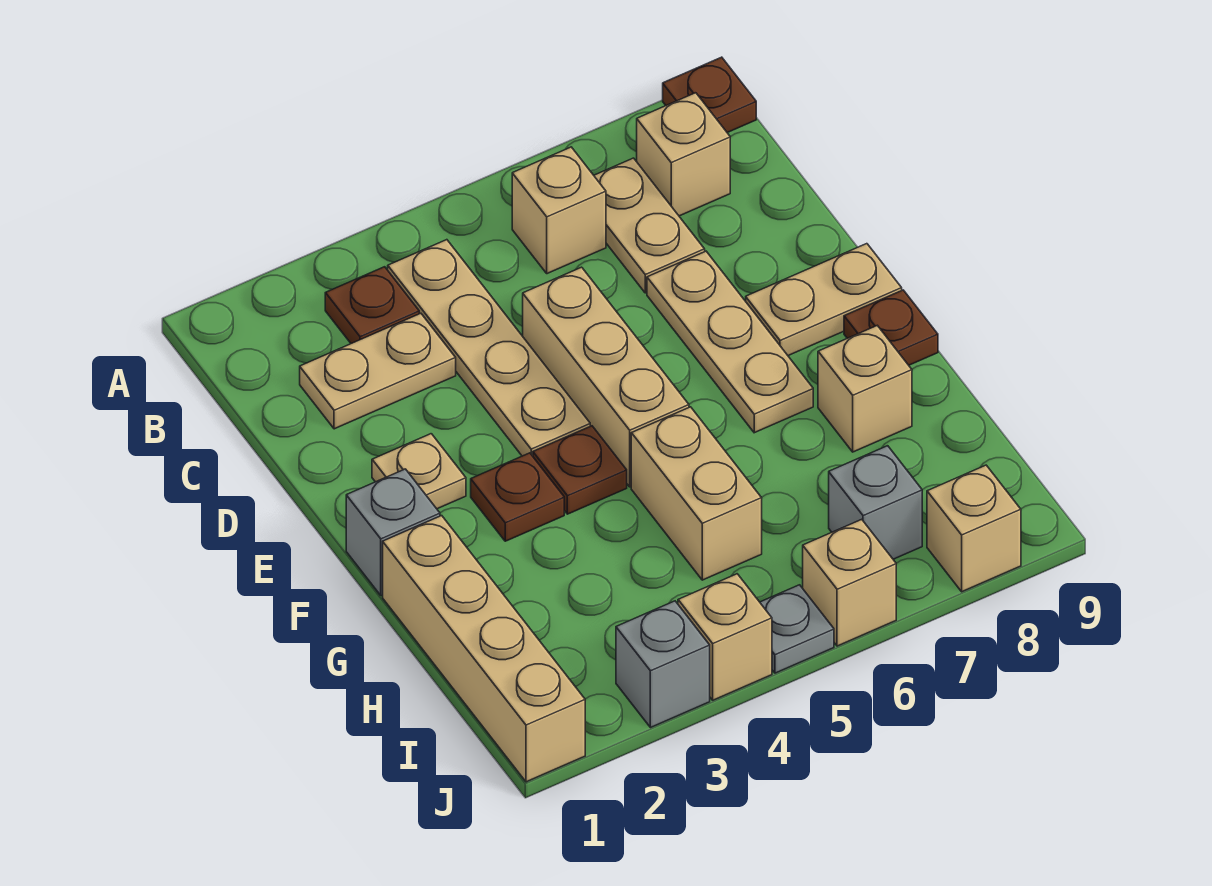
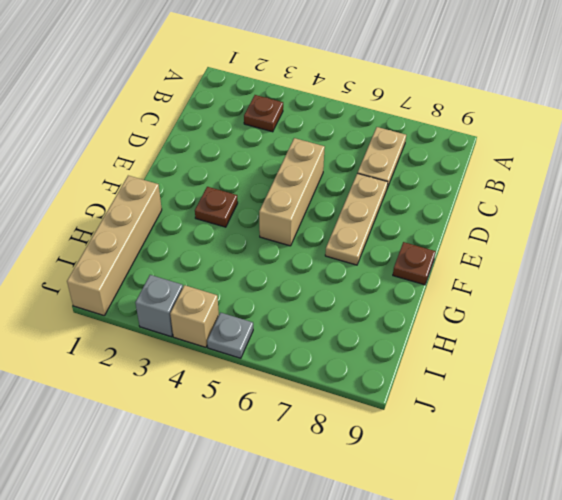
none -> brown 1x1 plate [663,57,756,133]
none -> tan 1x4 plate [388,240,590,456]
none -> tan 1x1 brick [512,147,606,274]

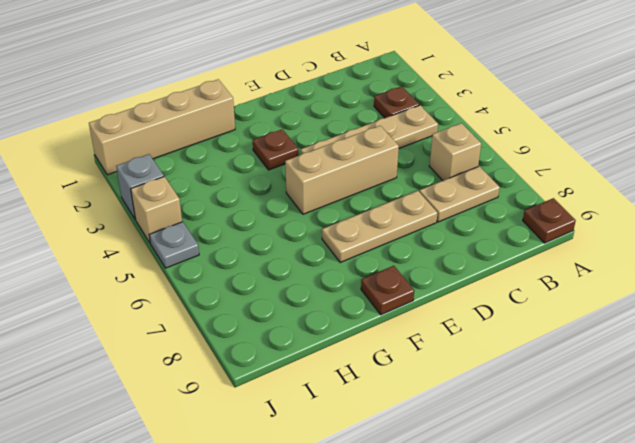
none -> tan 1x1 brick [637,93,730,216]
none -> tan 1x2 plate [300,313,456,429]
none -> tan 1x1 plate [372,434,466,509]

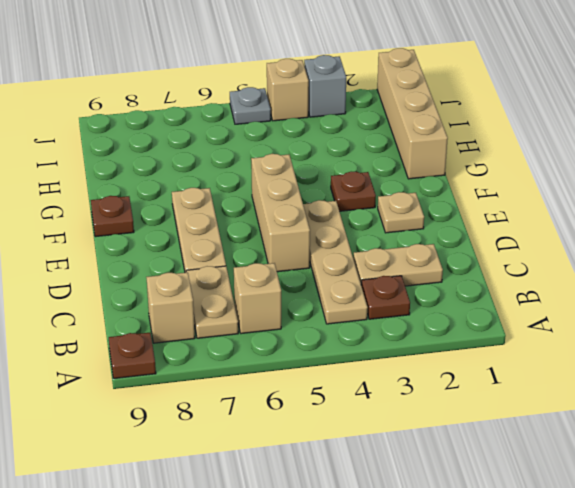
none -> tan 1x2 plate [746,244,902,356]
none -> grey 1x1 brick [346,469,440,596]
none -> brown 1x1 plate [533,426,627,514]

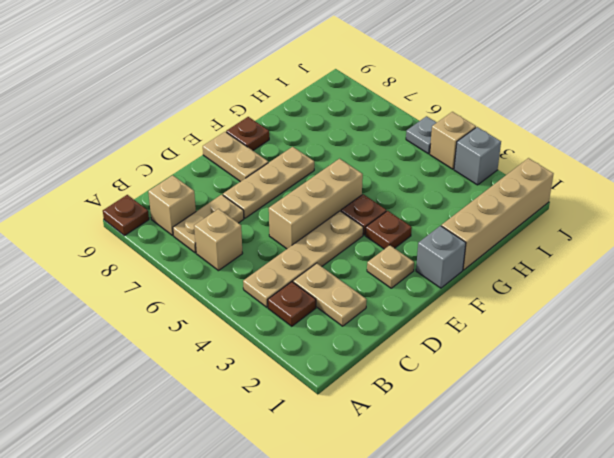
none -> tan 1x2 brick [631,407,762,580]
none -> tan 1x1 brick [818,326,912,452]
none -> grey 1x1 brick [829,446,922,559]

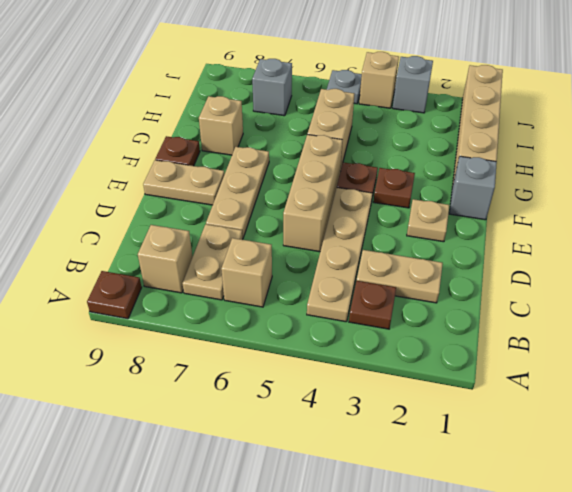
none -> tan 1x1 brick [803,519,896,646]
none -> tan 1x1 brick [927,465,1021,592]

